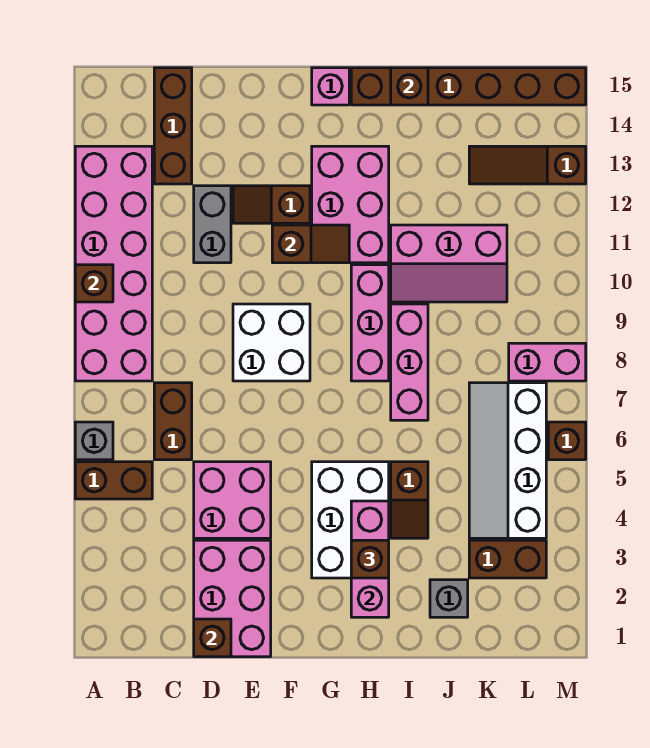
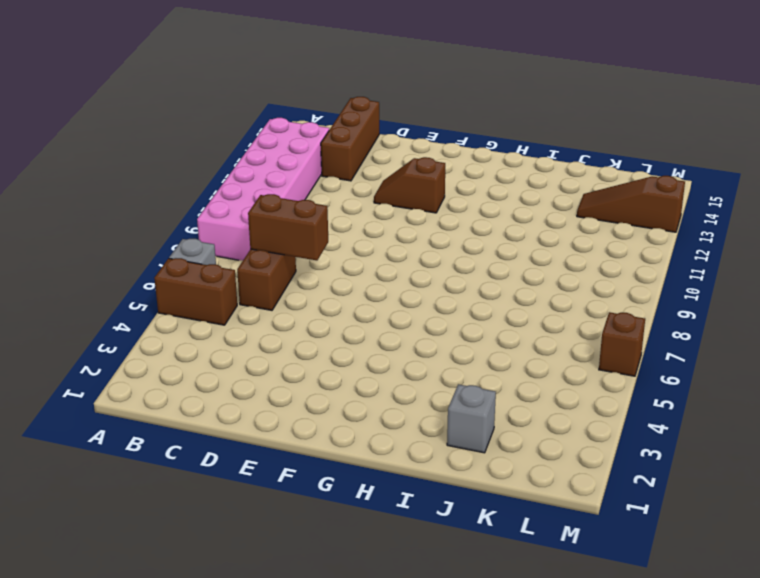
brown 1x2 brick [248,194,328,260] -> brown 1x2 brick moved to [469,540,546,578]
none -> pink 2x3 brick [194,540,271,657]
none -> pink 2x2 brick [194,462,271,538]
none -> grey 1x2 brick [194,186,231,263]
none -> white 2x2 brick [233,304,310,381]

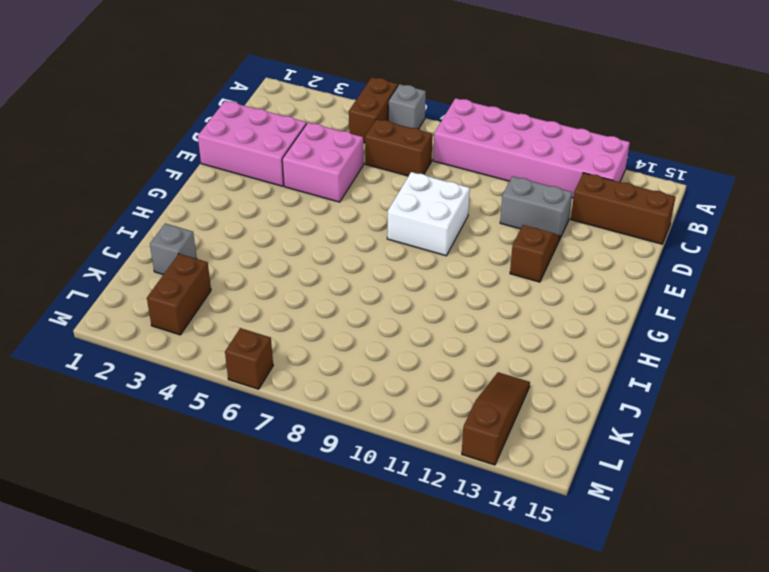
none -> white 2x3 brick [312,462,389,578]
none -> pink 2x3 brick [312,146,389,263]
none -> pink 1x1 brick [312,68,349,105]
none -> pink 1x3 brick [351,265,389,381]

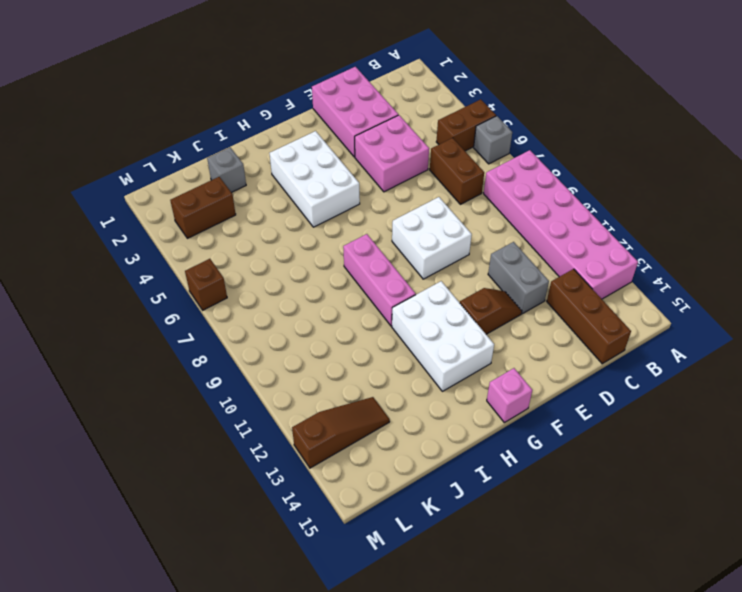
white 2x3 brick [392,281,494,391] -> pink 2x3 brick [312,146,389,263]
none -> brown 1x6 brick [351,68,586,105]
none -> brown 1x2 slope [391,462,428,538]
none -> pink 1x3 brick [391,304,428,420]
none -> pink 2x3 slope [391,225,507,302]

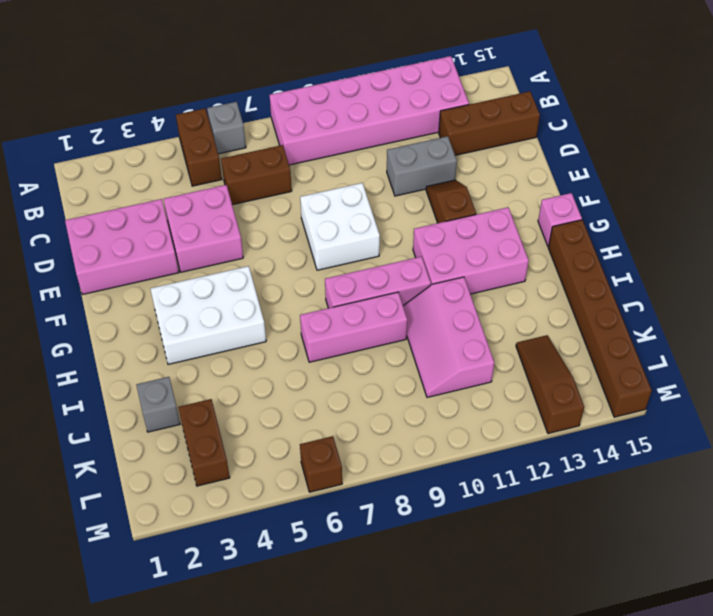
none -> brown 1x2 slope [391,462,428,538]
none -> white 2x4 slope [469,383,546,538]
none -> pink 1x2 brick [509,343,586,381]
none -> brown 1x1 brick [75,265,113,302]

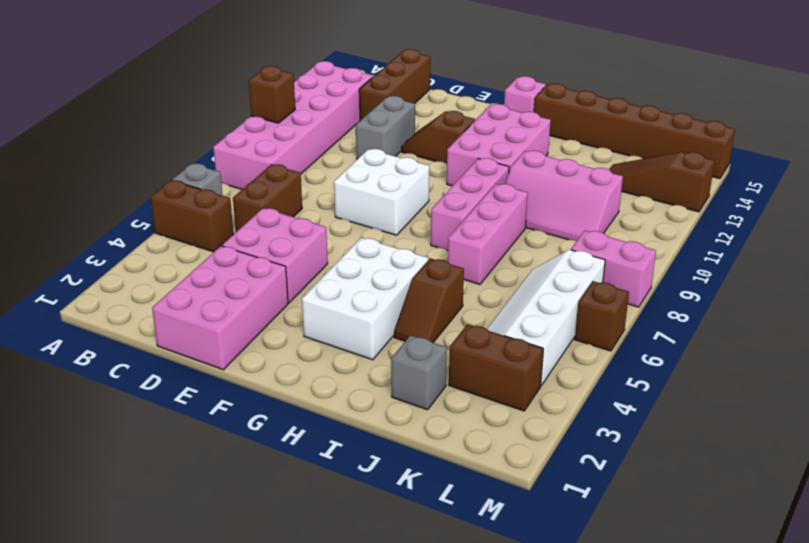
none -> brown 1x1 brick [194,619,231,657]
none -> brown 1x2 slope [272,225,349,263]
none -> pink 1x3 brick [351,501,389,617]
none -> brown 1x1 brick [391,68,428,105]

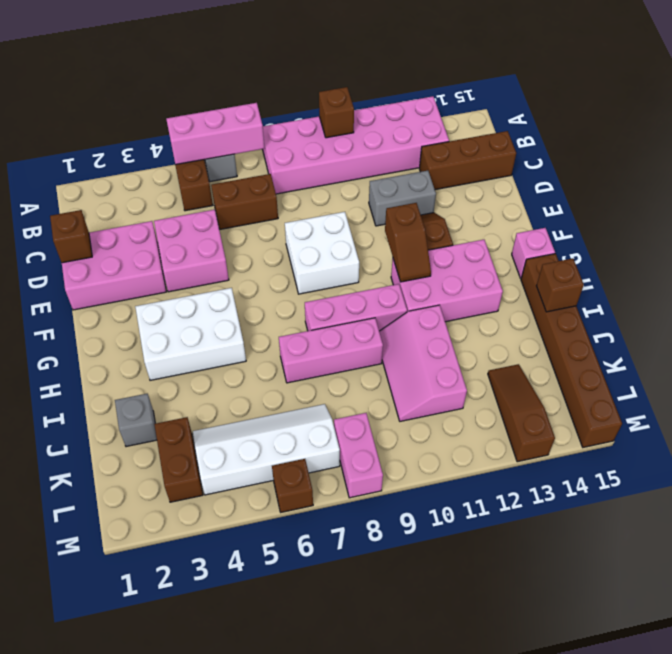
pink 1x3 brick [166,103,264,165] -> pink 1x3 brick moved to [351,501,389,617]
none -> brown 1x2 slope [391,462,428,538]
none -> brown 1x1 brick [351,540,389,578]

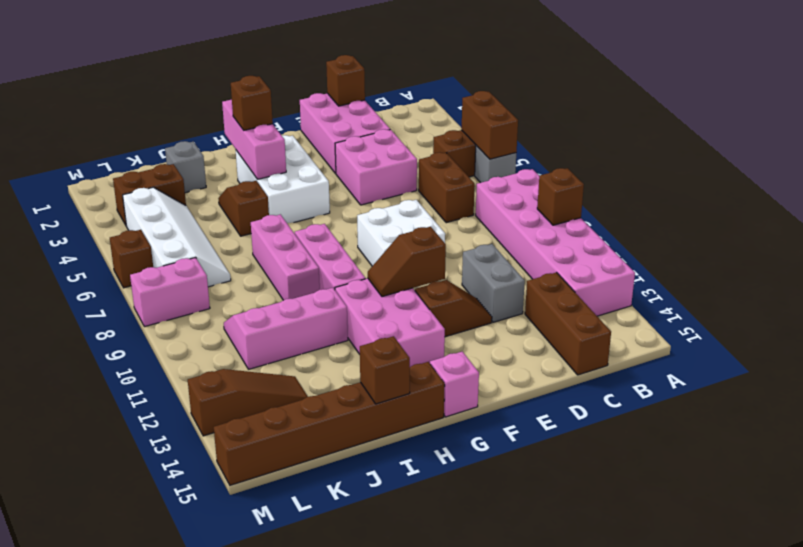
brown 1x2 brick [462,91,518,159] -> none

